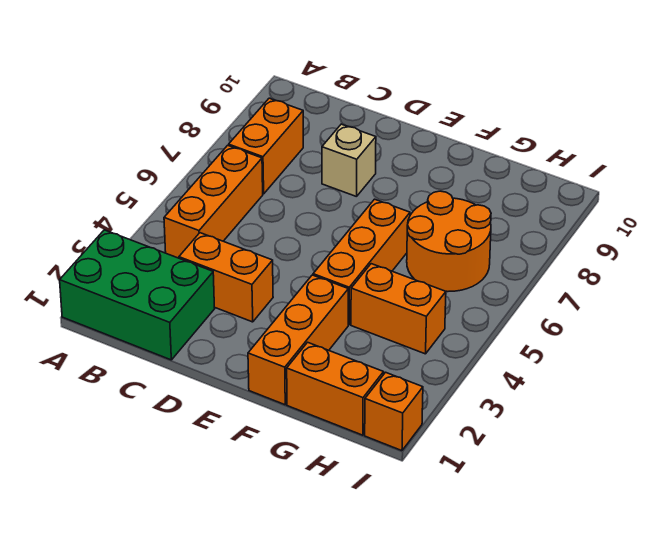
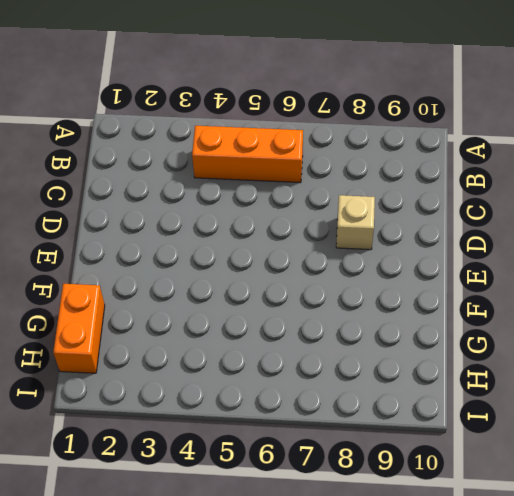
none -> green 2x3 brick [60,230,215,360]
none -> orange 1x2 brick [229,98,303,194]

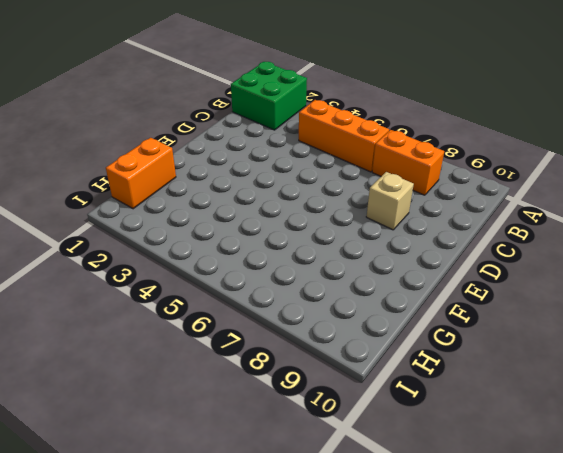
green 2x2 brick [231,62,307,130] -> green 2x3 brick [60,230,215,360]
none -> orange 1x2 brick [179,233,273,322]
none -> orange 1x3 brick [248,275,348,405]

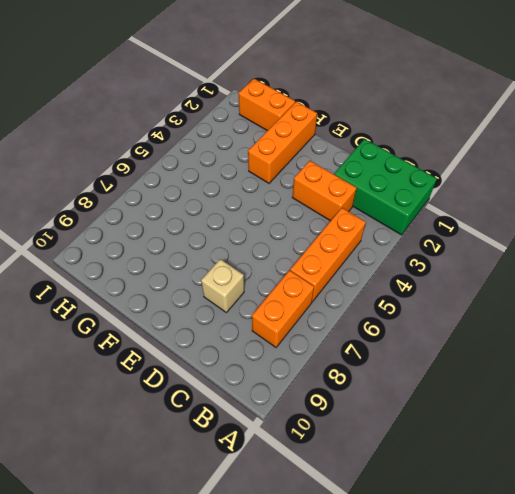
none -> orange 1x3 brick [313,199,410,325]
none -> orange 1x2 brick [351,264,446,354]

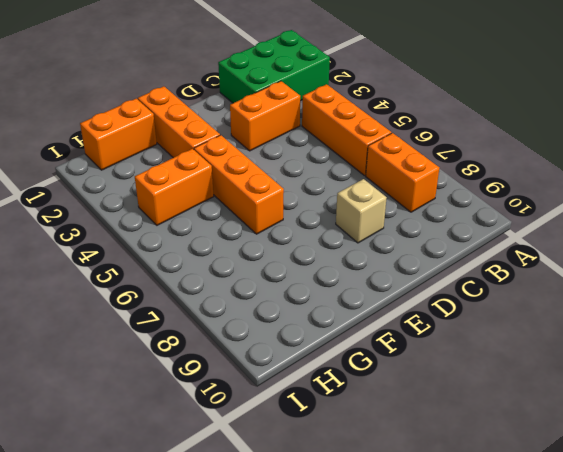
none -> orange 2x2 round brick [407,191,491,292]
none -> orange 1x1 brick [365,372,423,451]

